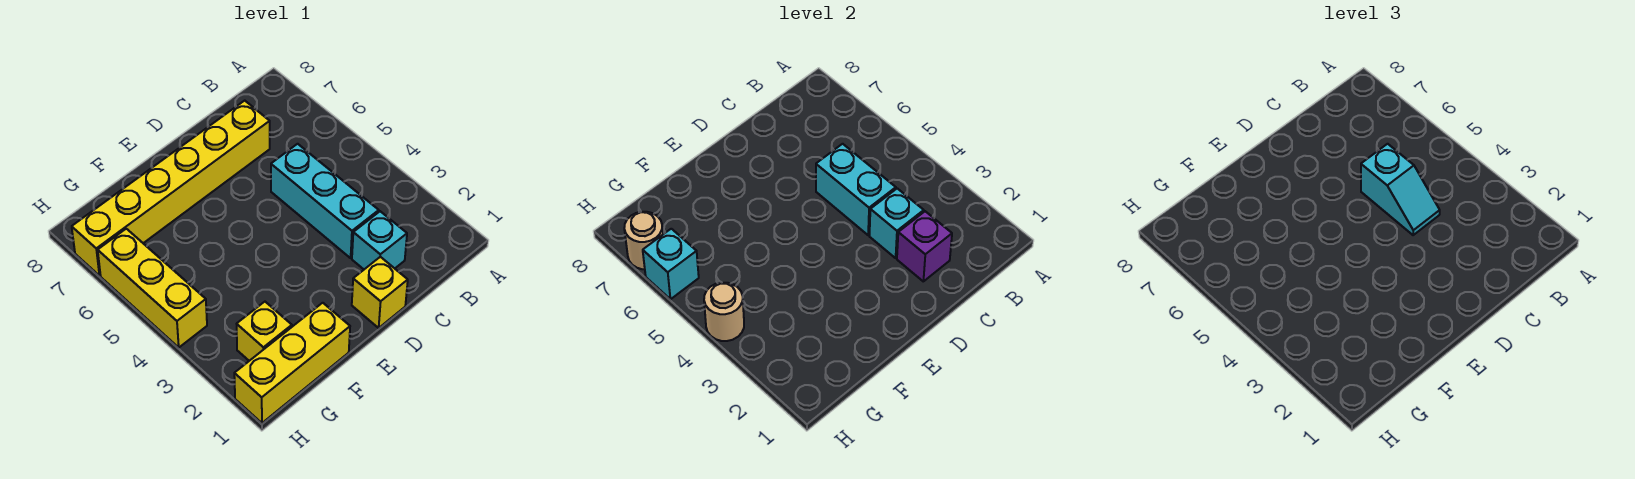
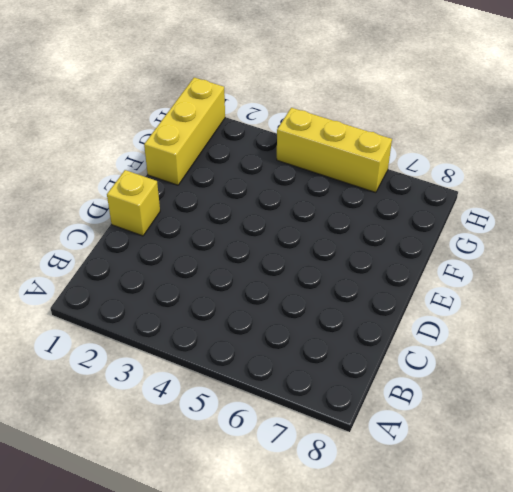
none -> cyan 1x1 brick [352,211,407,269]
none -> cyan 1x3 brick [271,144,379,258]
none -> yellow 1x6 brick [72,101,270,276]

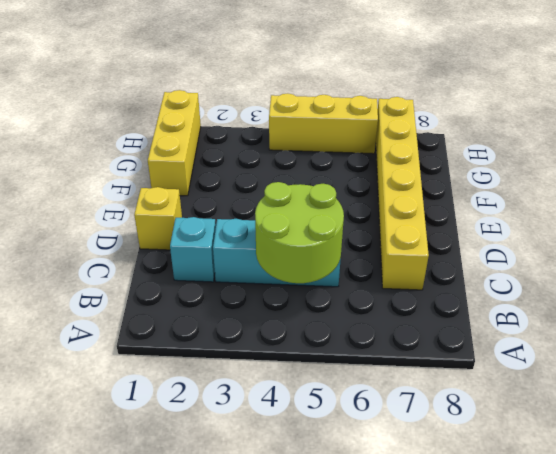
lime 2x2 round brick [255,182,344,283] -> cyan 1x2 brick [816,144,896,235]
none -> yellow 1x1 brick [237,302,292,361]
none -> purple 1x1 brick [897,211,952,281]
none -> cyan 1x1 brick [870,188,924,258]

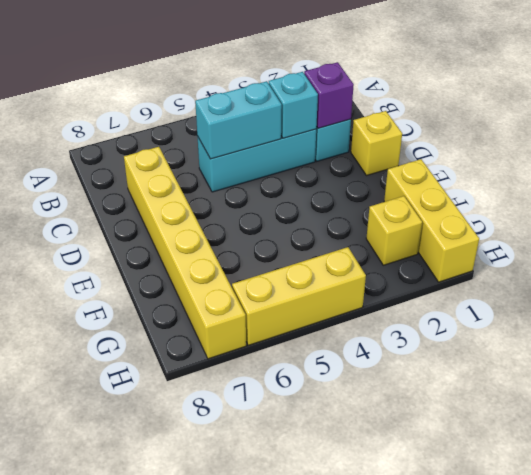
none -> tan 1x1 round brick [704,283,744,341]
none -> cyan 1x1 brick [643,229,699,299]
none -> tan 1x1 round brick [624,212,663,269]

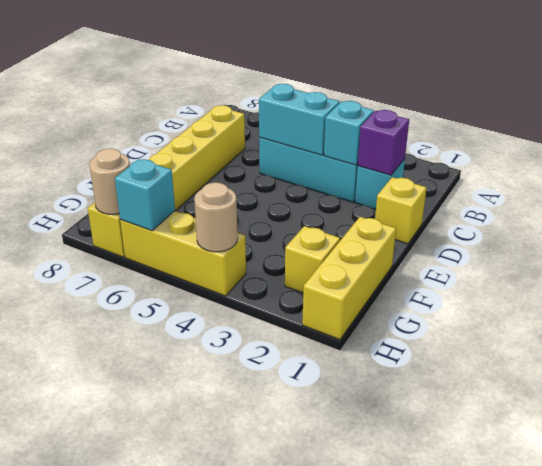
none -> cyan 1x2 slope [1361,144,1440,235]

